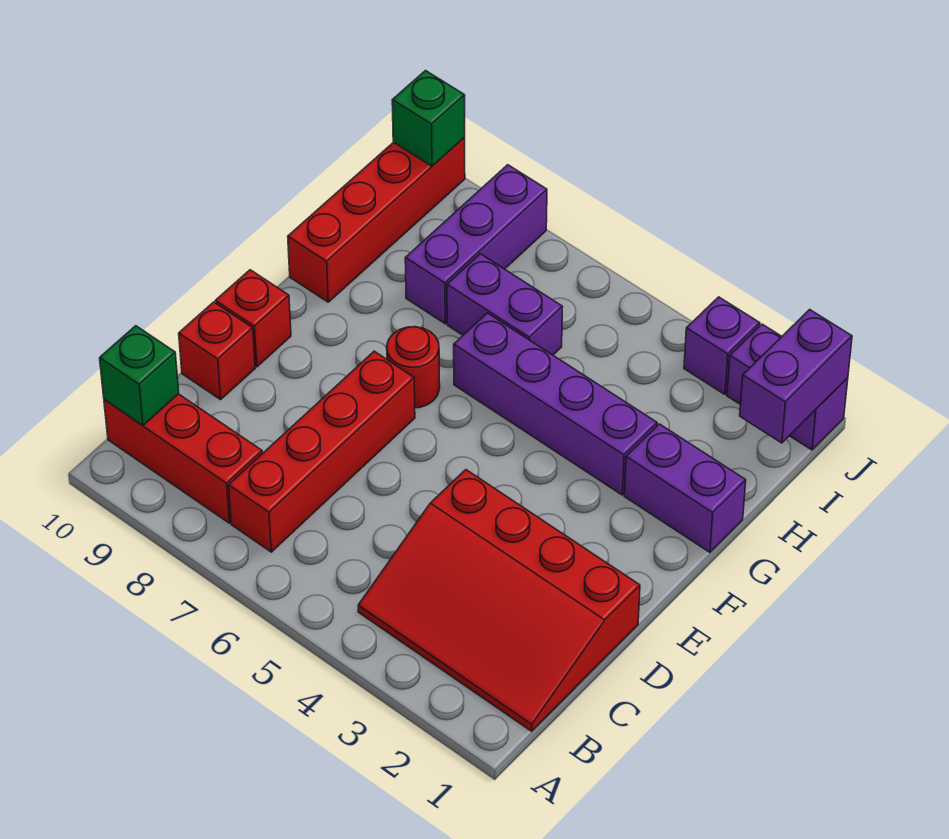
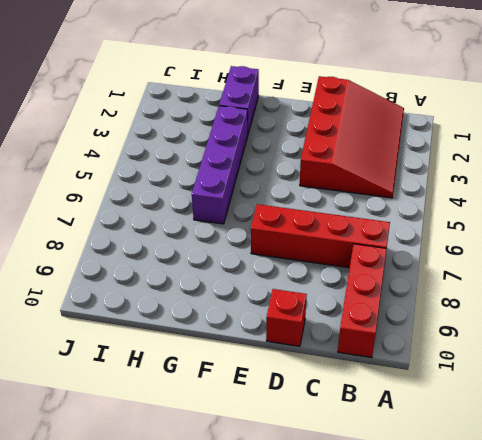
none -> red 1x1 brick [216,270,291,367]
none -> red 1x1 round brick [387,327,440,408]
none -> red 1x4 brick [288,137,465,302]

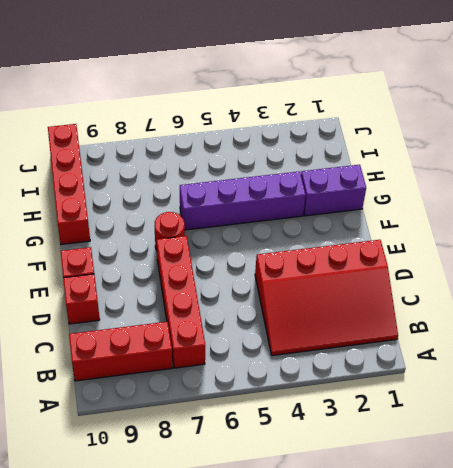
none -> purple 1x2 brick [447,254,563,355]
none -> purple 1x3 brick [405,165,547,324]
none -> purple 1x2 brick [727,324,848,450]

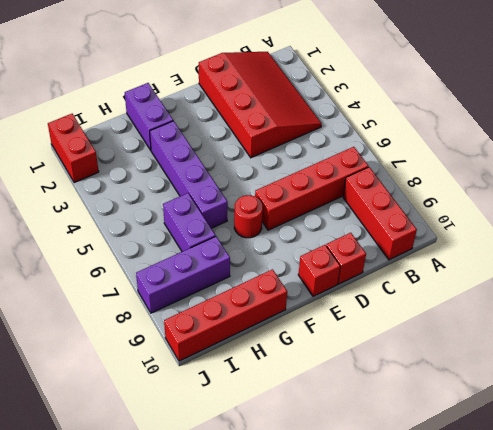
red 1x2 brick [48,114,99,183] -> purple 1x2 brick [727,324,848,450]
none -> purple 1x1 brick [684,297,760,394]
none -> green 1x1 brick [100,326,179,426]
none -> purple 1x2 brick [740,310,852,443]

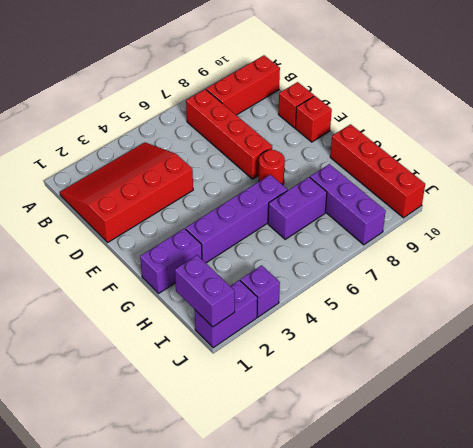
none -> green 1x1 brick [100,326,179,426]
none -> green 1x1 brick [392,71,465,166]

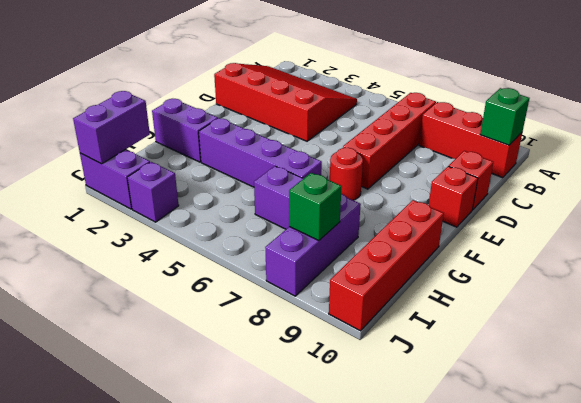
green 1x1 brick [289,173,342,241] -> green 1x1 brick moved to [392,71,465,166]

